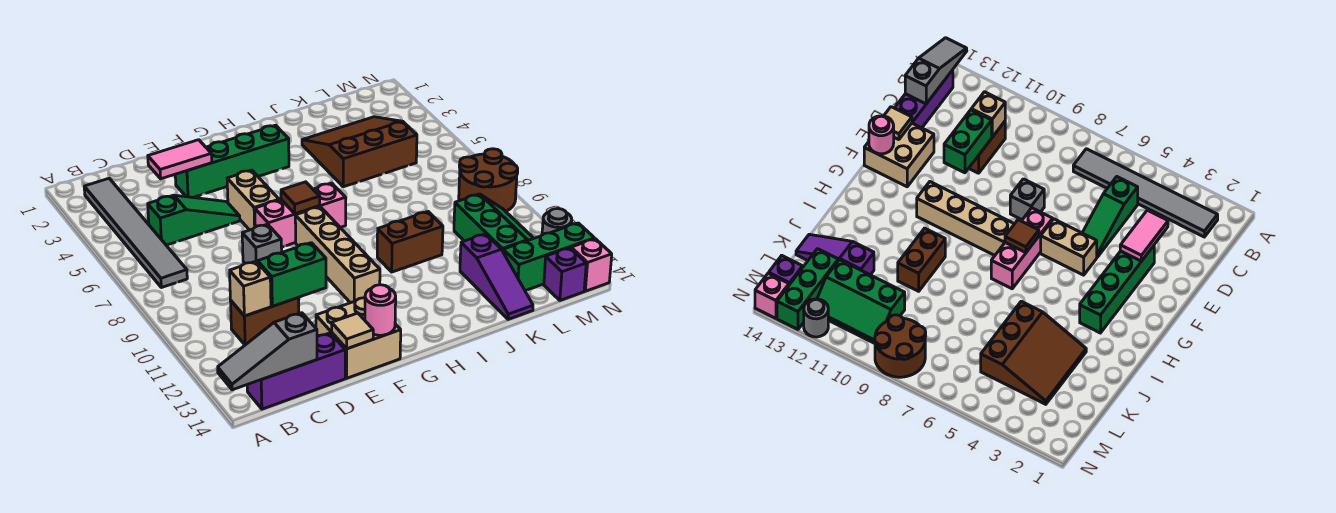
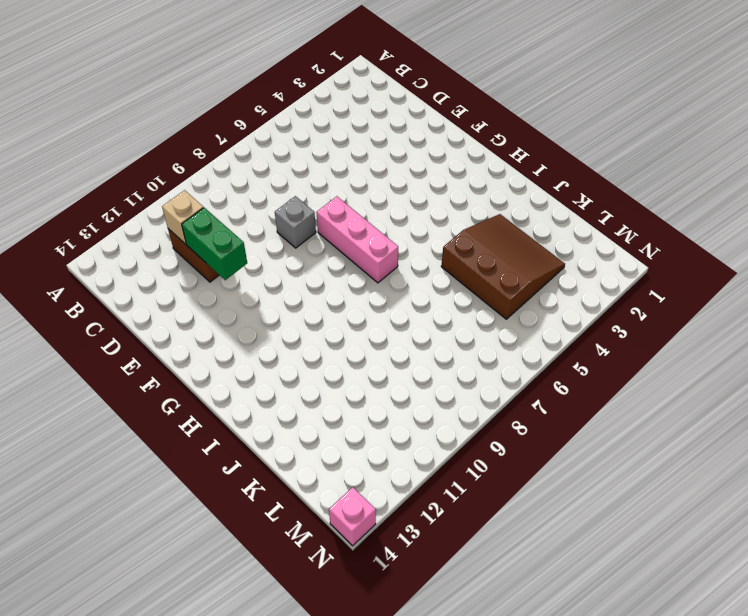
none -> grey 1x6 tile [84,178,187,288]
none -> purple 1x3 brick [247,333,345,409]
none -> green 1x3 slope [148,195,240,245]

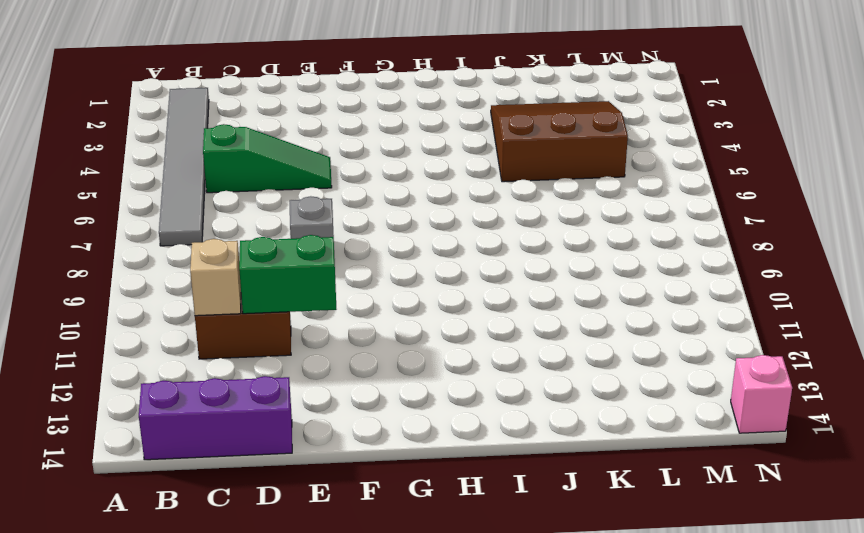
none -> green 1x4 brick [175,125,289,198]
none -> tan 2x2 brick [316,298,401,378]
none -> tan 1x2 brick [227,170,279,230]

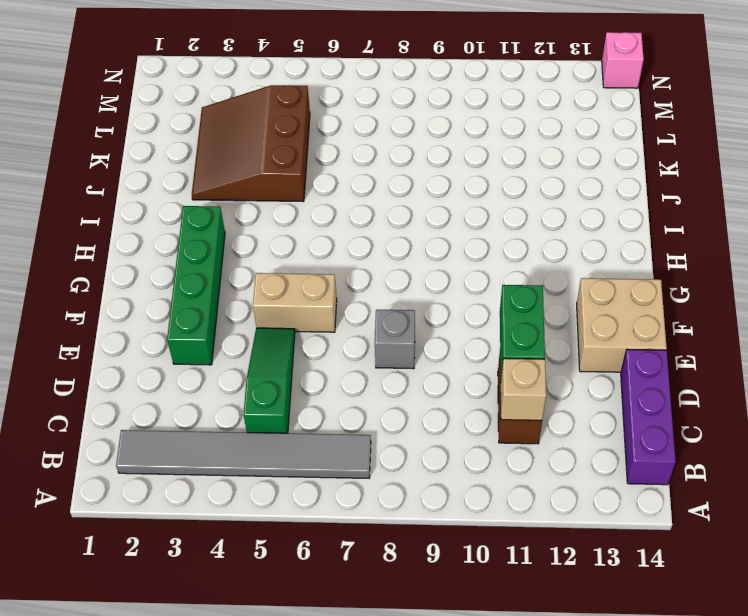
none -> pink 1x3 brick [255,183,346,247]
none -> tan 1x4 brick [295,207,380,303]
none -> brown 1x2 brick [377,212,443,272]

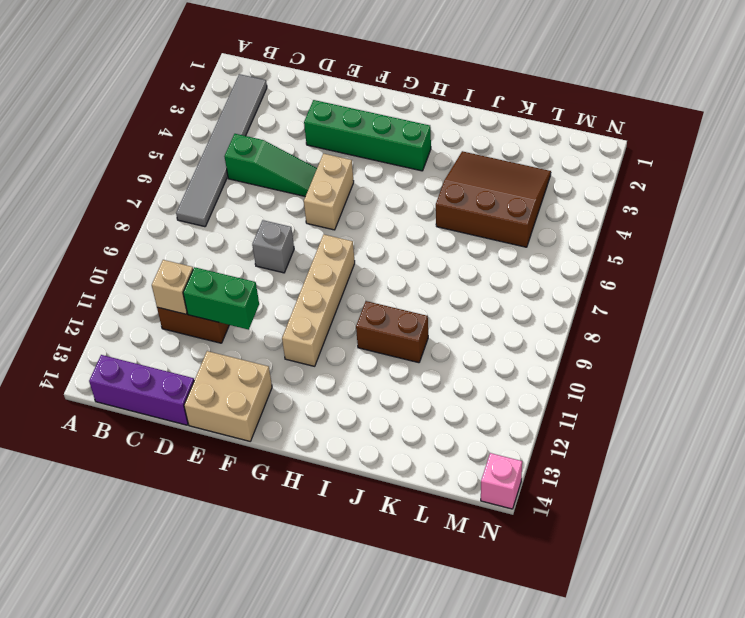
none -> pink 1x3 brick [255,183,346,247]
none -> purple 1x3 slope [460,234,533,319]
none -> green 2x3 slope [454,194,534,251]

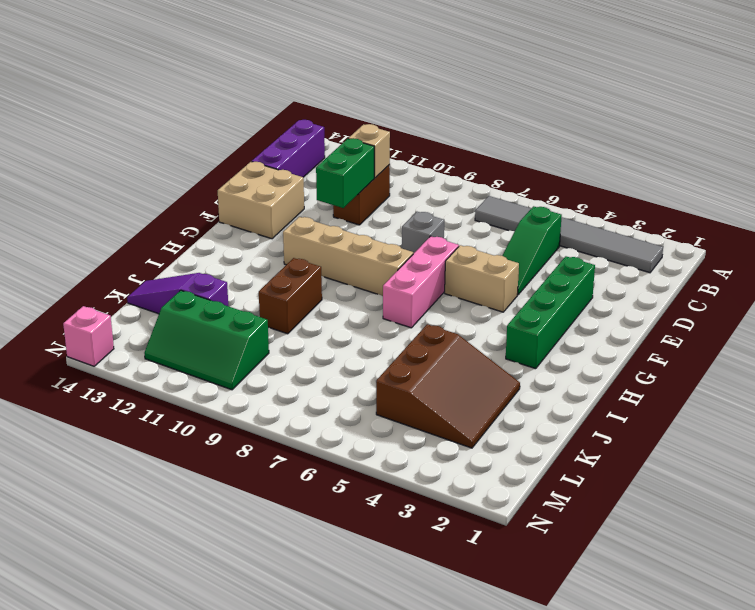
none -> green 1x3 brick [503,223,594,291]
none -> brown 2x2 round brick [459,149,518,211]
none -> purple 1x1 brick [544,248,586,300]

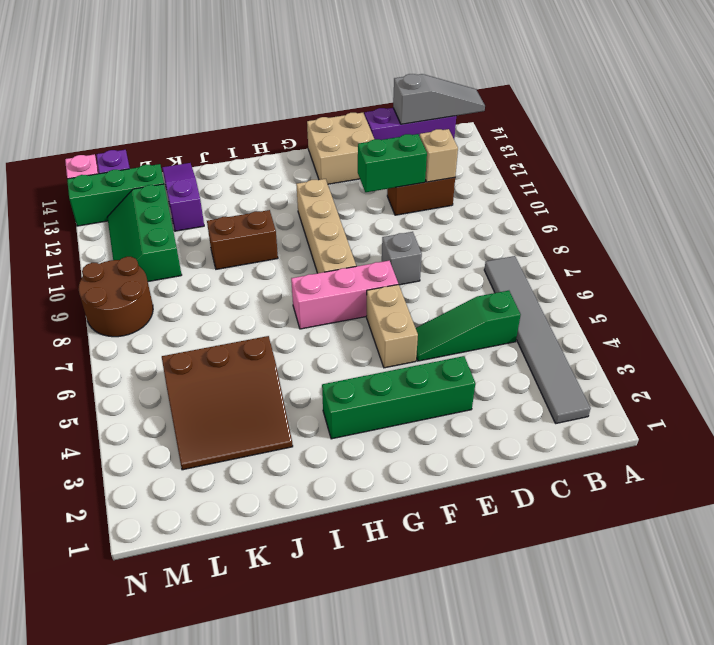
none -> grey 1x1 round brick [542,208,572,235]
none -> pink 1x2 tile [148,140,212,179]
none -> tan 1x1 tile [332,313,373,349]

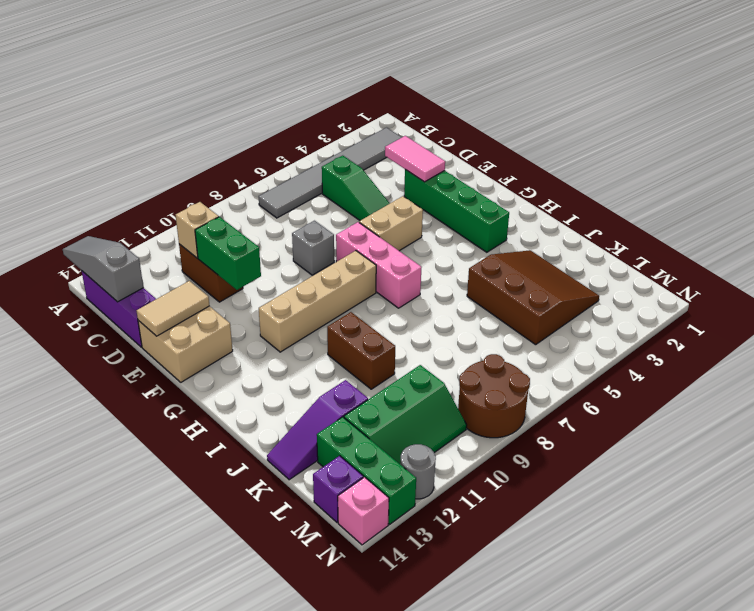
tan 1x2 tile [136,281,209,336] -> tan 1x1 tile [332,313,373,349]
none -> pink 1x1 round brick [365,285,396,335]
none -> brown 1x1 tile [281,182,320,214]

